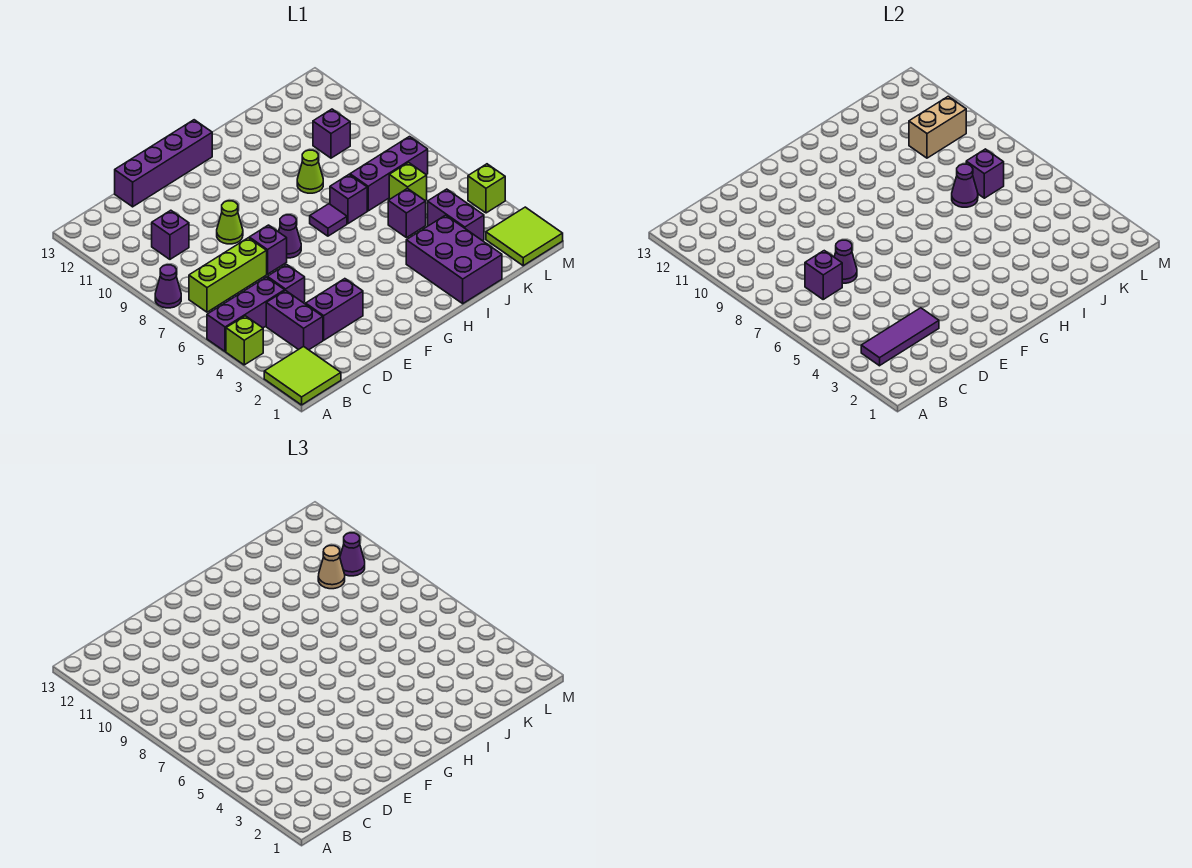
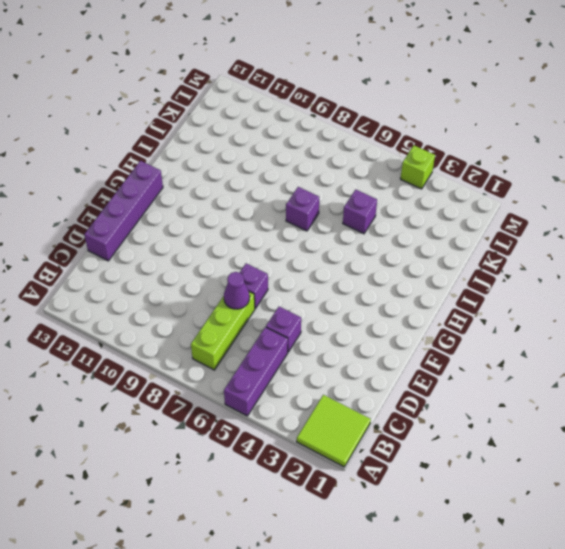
none -> lime 1x1 brick [226,316,263,365]
none -> purple 1x1 cone [155,265,181,308]
none -> purple 1x2 brick [266,290,323,350]
none -> purple 1x1 brick [152,210,189,259]

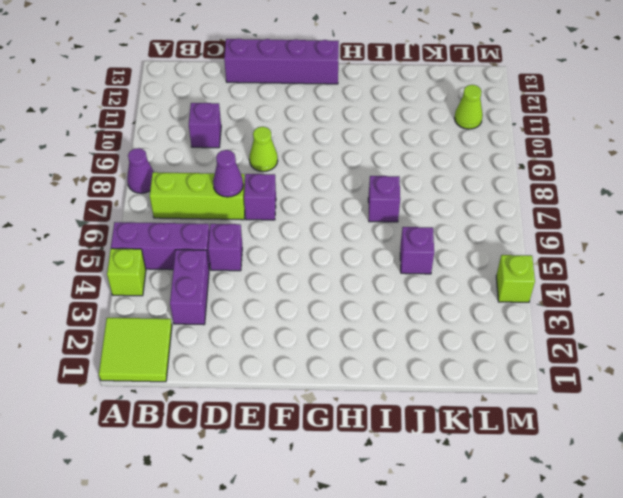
lime 1x1 cone [454,85,483,129] -> lime 1x1 cone moved to [297,150,323,193]
none -> purple 1x2 brick [306,279,363,340]
none -> purple 1x1 cone [279,215,301,258]
none -> purple 1x1 tile [310,204,347,236]
none -> purple 2x3 brick [406,215,502,304]

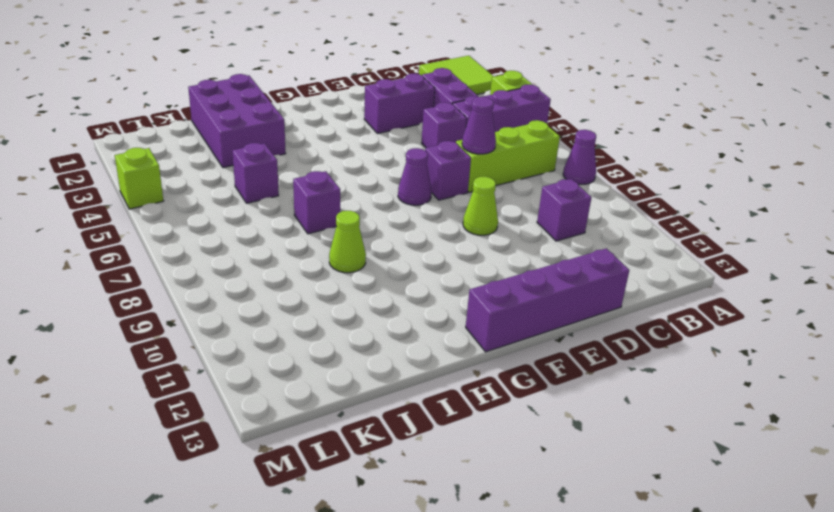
none -> purple 1x1 tile [310,204,347,236]
none -> purple 1x3 brick [350,137,428,211]
none -> purple 1x2 brick [428,189,484,241]
none -> lime 1x1 brick [389,163,427,201]

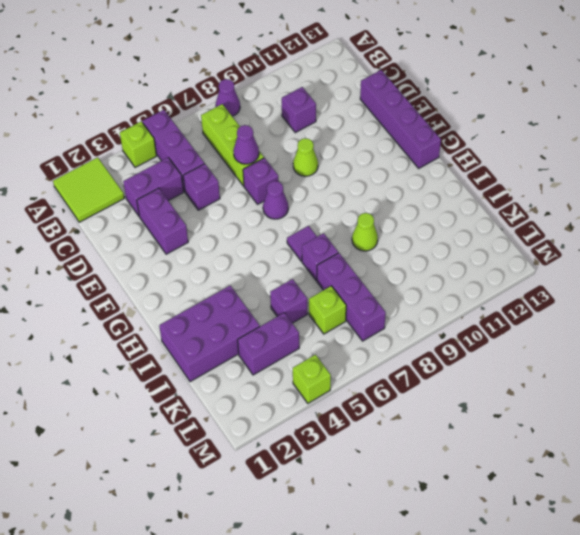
none -> purple 1x1 brick [313,109,350,158]
none -> lime 2x2 tile [486,207,563,266]
none -> purple 1x3 tile [861,308,939,366]
none -> purple 1x1 brick [805,251,842,299]

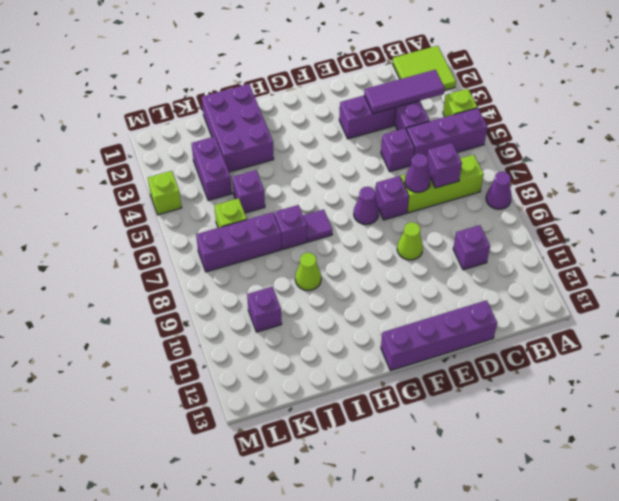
none -> lime 2x2 tile [486,207,563,266]
none -> purple 1x1 cone [952,164,978,207]
none -> purple 1x1 brick [966,149,1004,198]
none -> tan 1x2 brick [909,96,966,158]

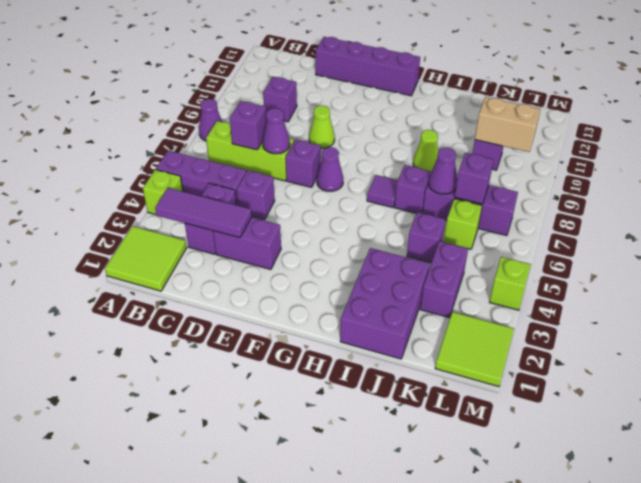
none -> tan 1x1 cone [318,546,345,589]
none -> purple 1x1 cone [340,533,365,576]

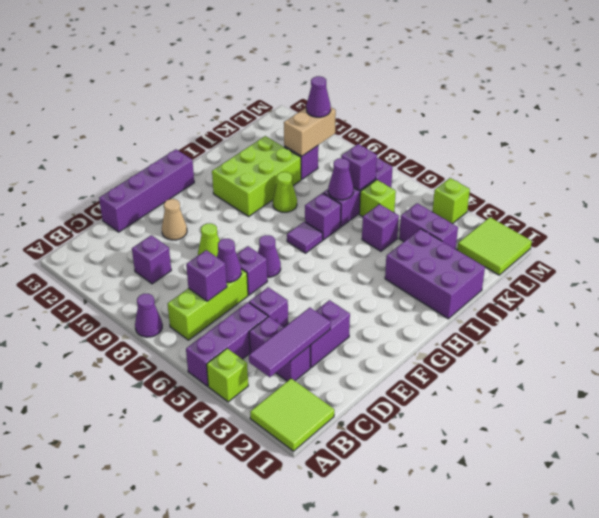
tan 1x1 cone [162,199,187,240] -> tan 1x1 cone moved to [318,546,345,589]
lime 2x3 brick [212,136,301,216] -> none

